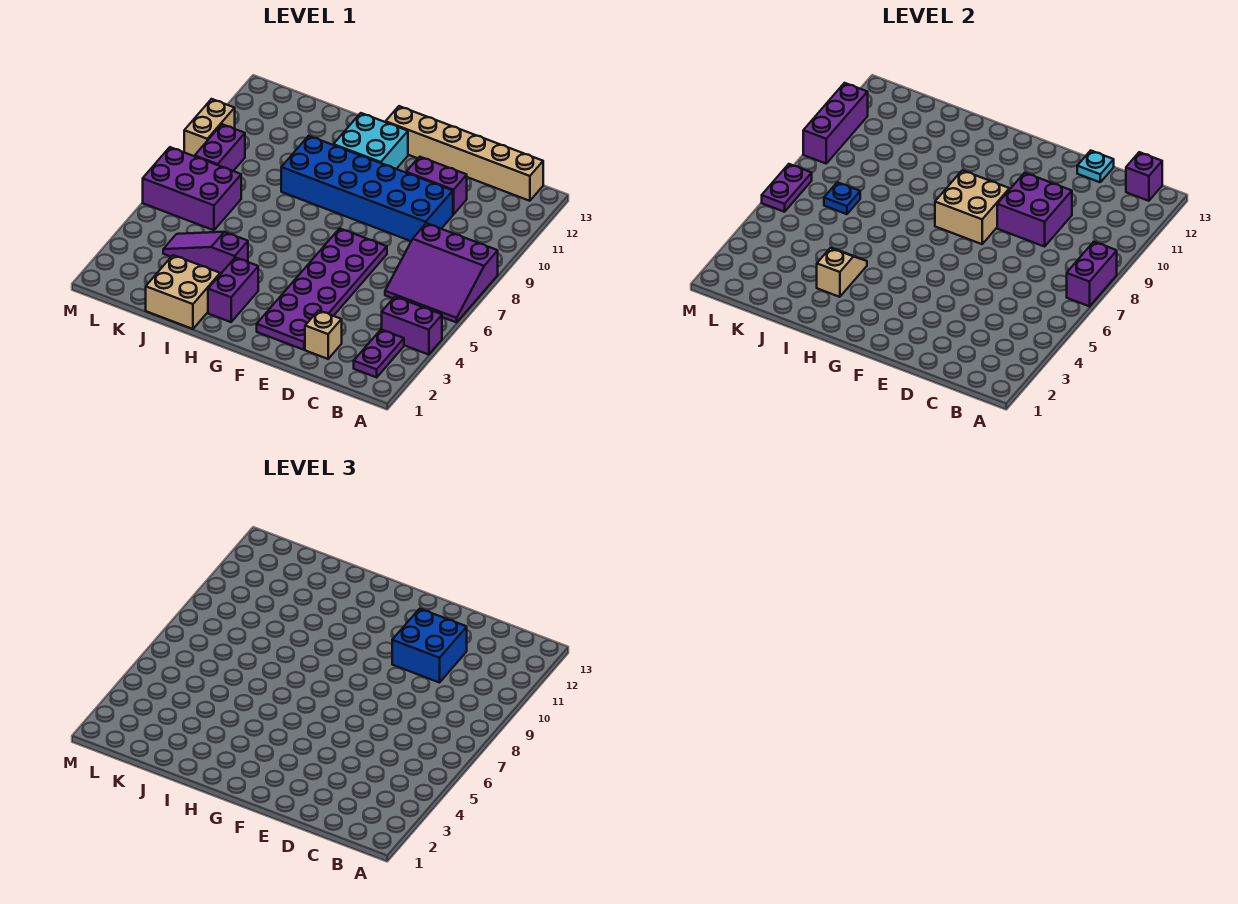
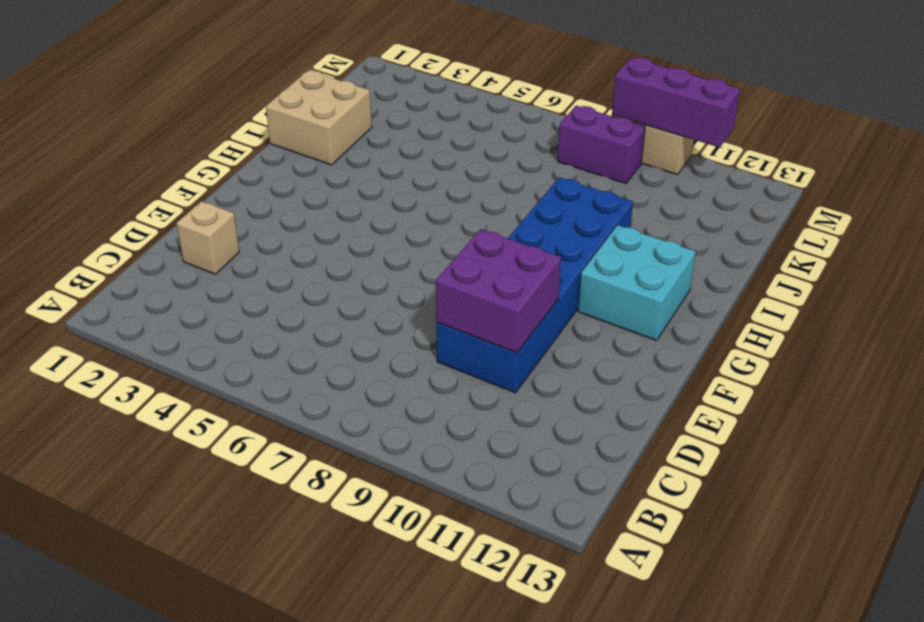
none -> purple 1x2 brick [382,297,442,355]
none -> purple 3x3 slope [385,223,498,322]
none -> purple 1x2 plate [354,330,404,377]

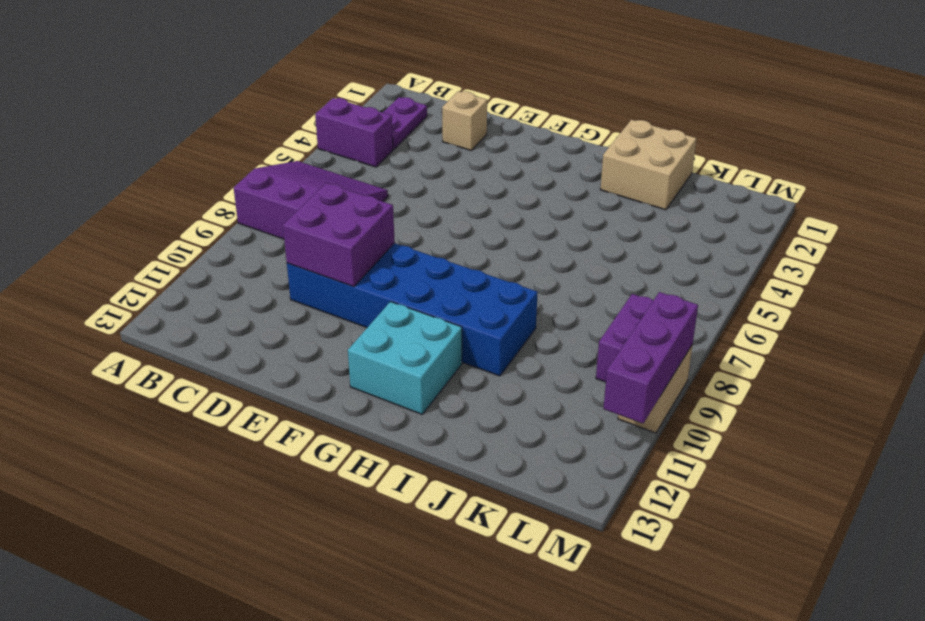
none -> tan 1x6 brick [386,106,543,201]
none -> purple 1x2 brick [406,157,467,215]
none -> purple 2x6 plate [257,228,387,350]

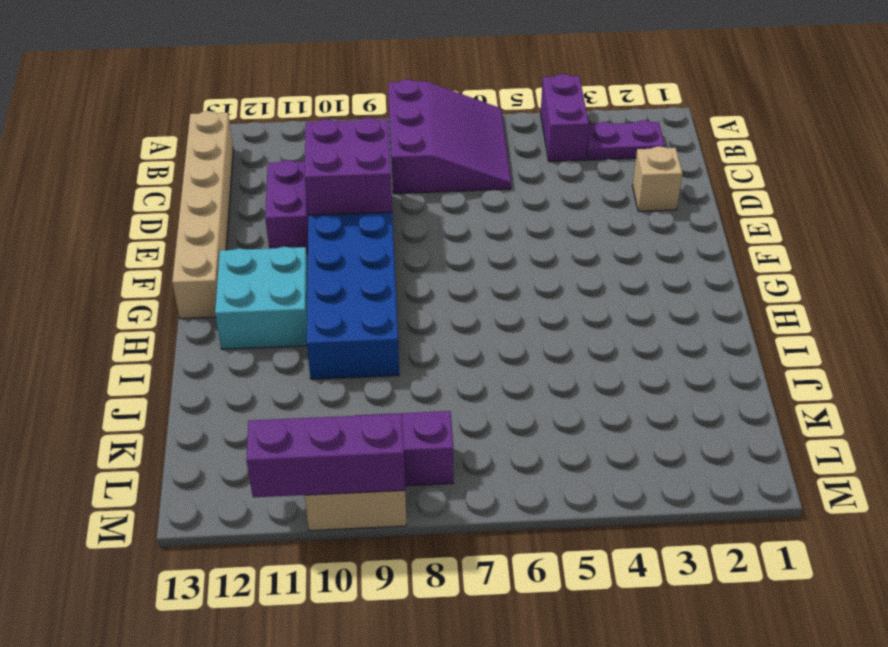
none -> purple 2x6 plate [257,228,387,350]
none -> purple 1x2 brick [208,257,258,322]
none -> tan 2x2 brick [146,255,220,329]

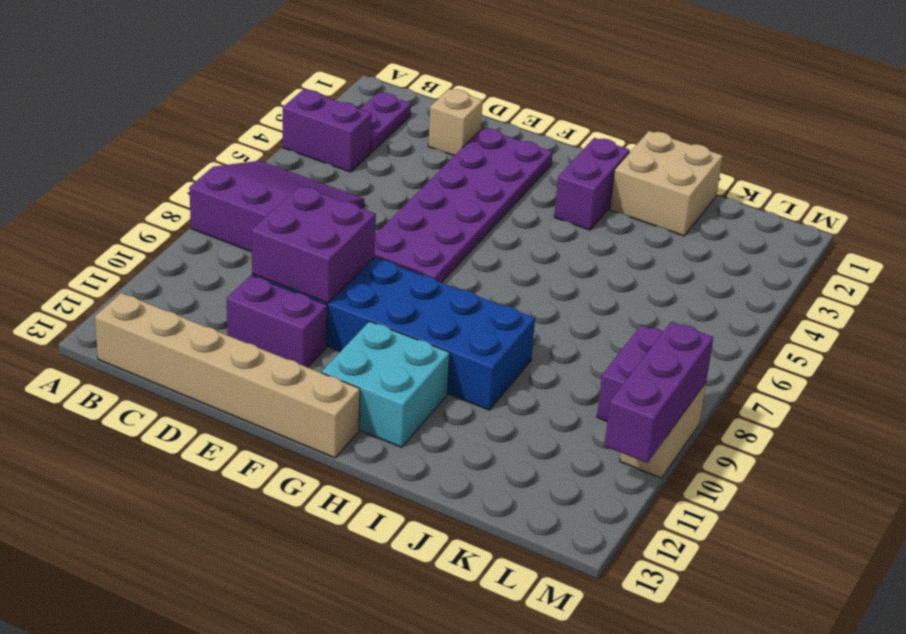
none -> purple 1x3 slope [163,232,248,274]
none -> purple 2x3 brick [143,147,241,230]
none -> purple 1x2 brick [1067,242,1117,306]

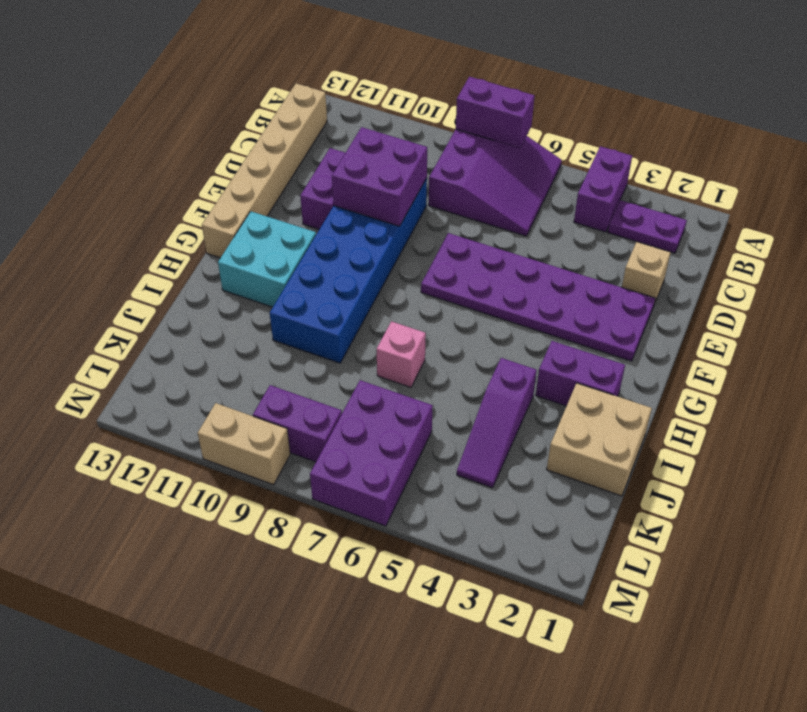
pink 1x1 brick [377,321,426,387] -> none
none -> purple 1x1 brick [1126,152,1162,201]
none -> cyan 1x1 plate [1077,151,1114,182]
none -> tan 2x2 brick [935,170,1009,244]

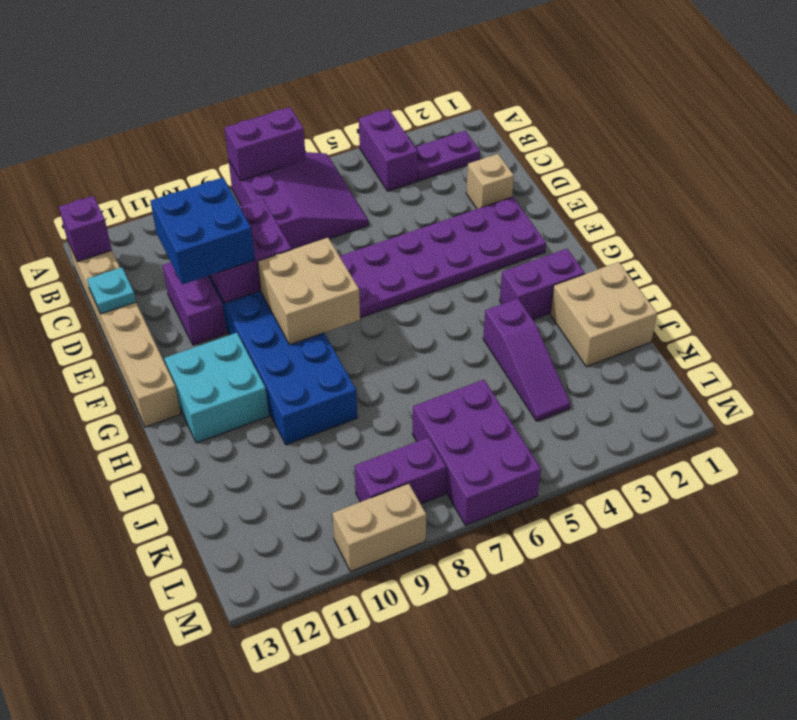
none -> tan 1x2 slope [817,248,867,297]
none -> blue 1x1 plate [824,182,860,214]
none -> purple 1x2 plate [762,164,812,212]

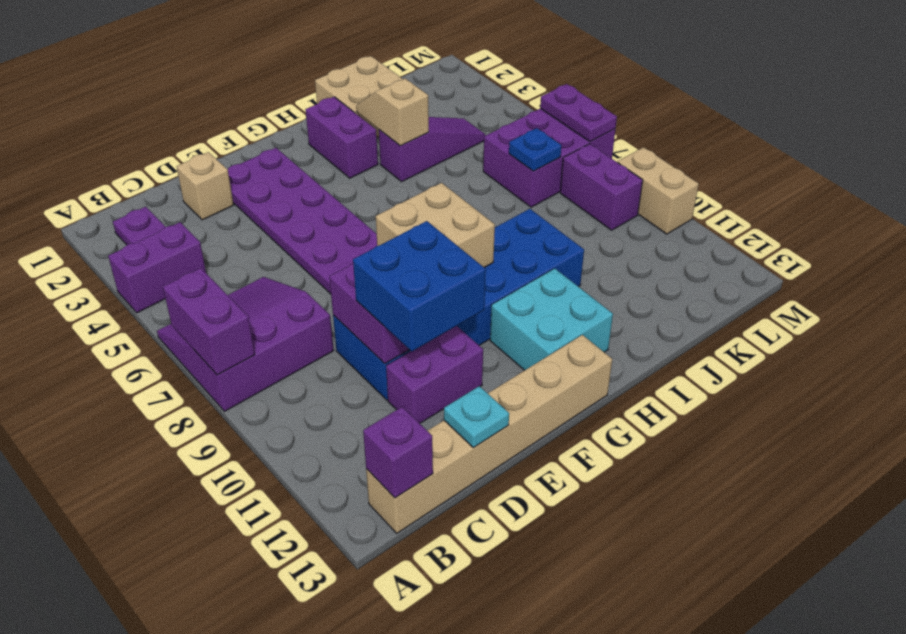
tan 1x2 slope [356,79,429,146] -> tan 1x2 slope turned to [817,248,867,297]
none -> purple 1x3 brick [803,83,868,164]

